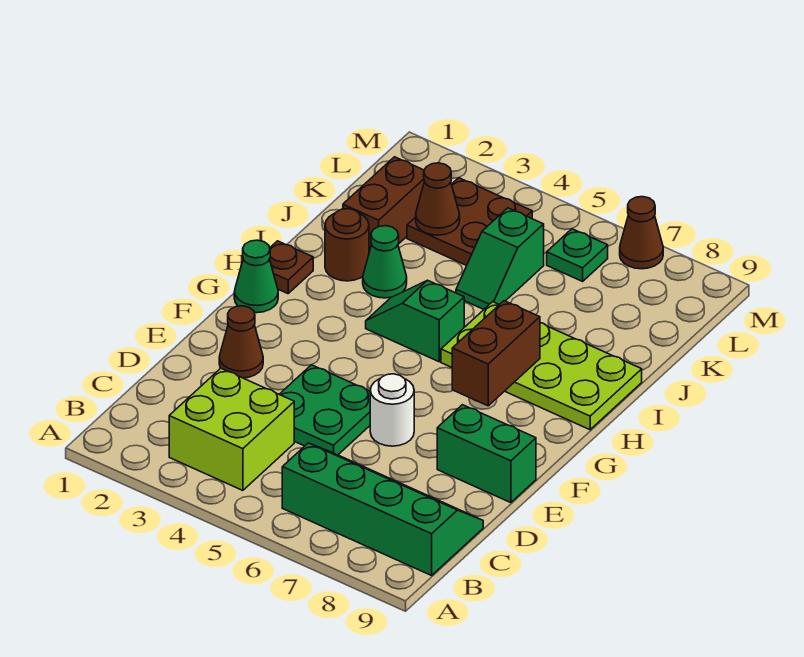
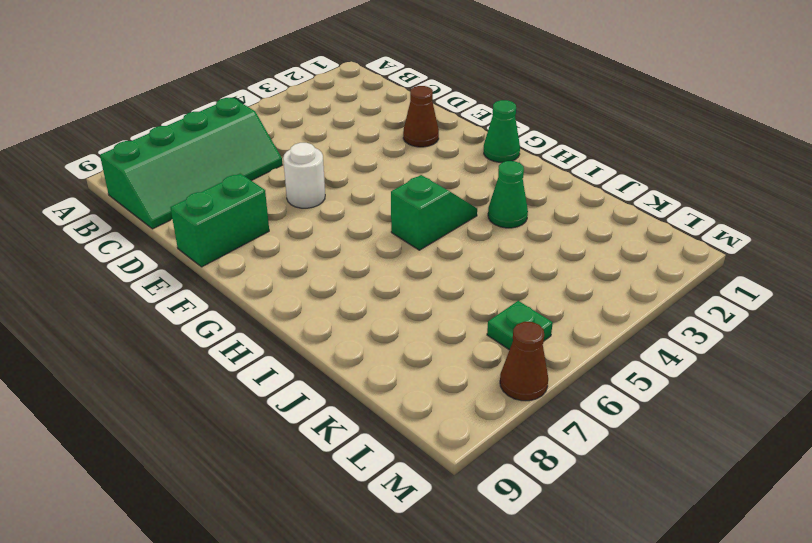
none -> lime 2x2 brick [169,368,294,490]
none -> green 2x2 plate [279,365,370,455]
none -> brown 1x1 plate [270,241,313,294]

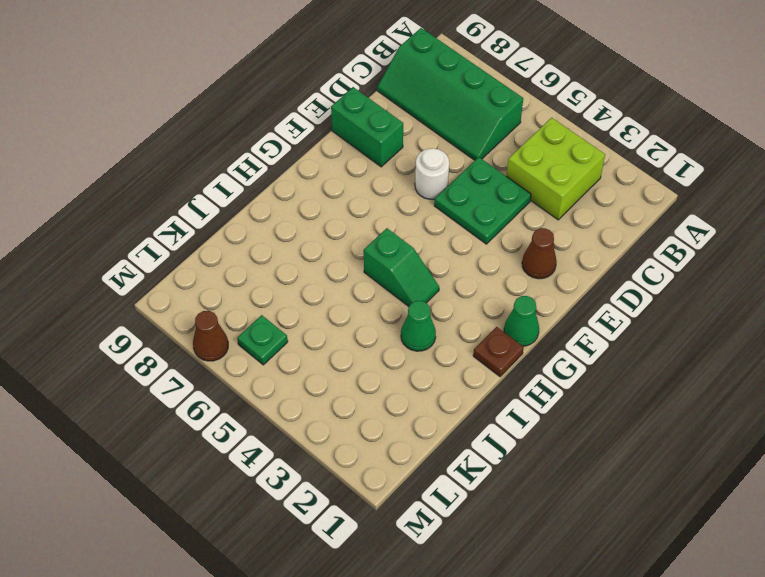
none -> lime 2x4 plate [441,302,642,430]
none -> brown 1x1 round brick [325,209,369,281]
none -> brown 1x2 brick [343,157,424,252]

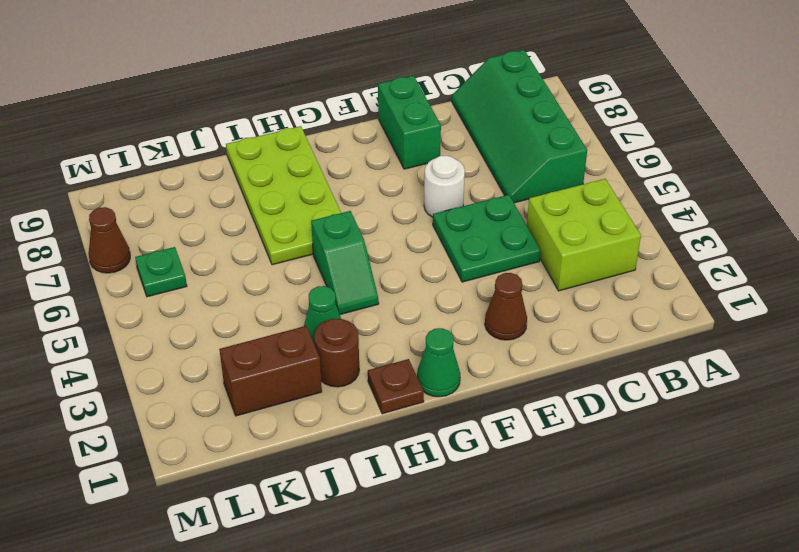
none -> green 1x2 slope [456,208,544,309]
none -> brown 2x2 plate [407,178,532,266]
none -> brown 1x2 brick [452,301,540,406]

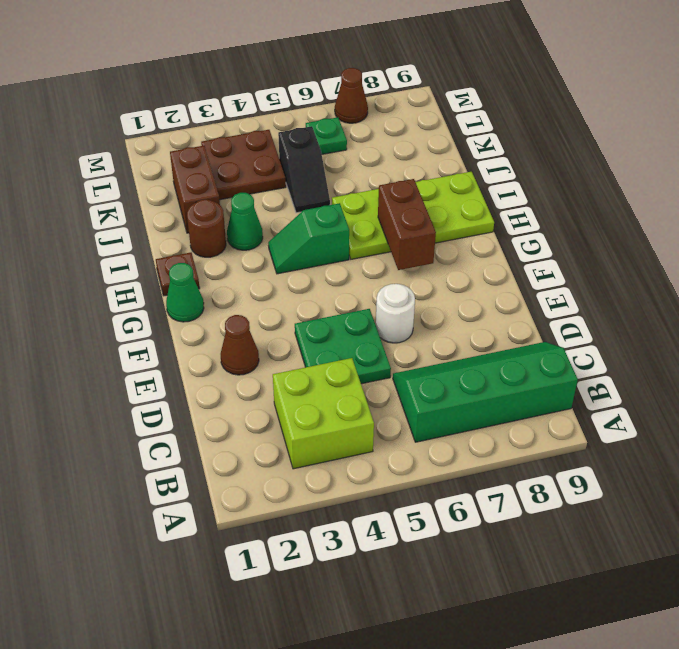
black 1x2 slope [278,126,330,213] -> green 1x2 slope [456,208,544,309]
none -> green 1x2 brick [437,405,536,503]
none -> brown 1x1 cone [416,163,460,235]

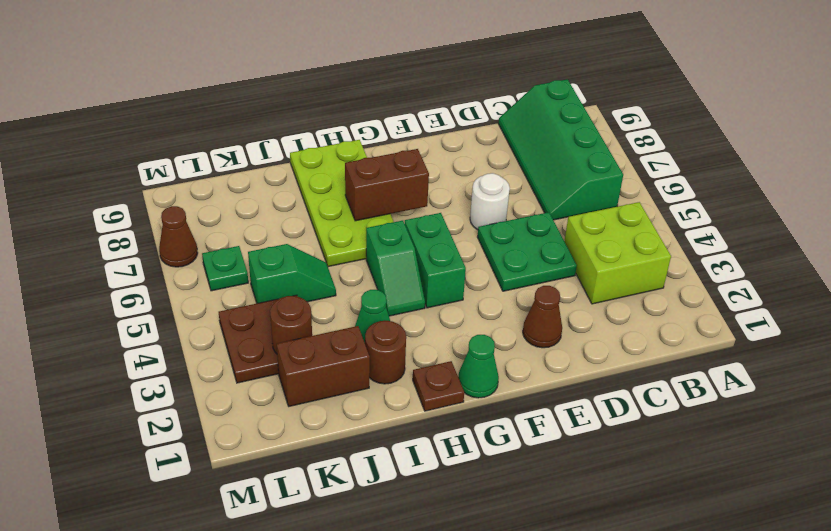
green 1x2 brick [405,213,466,308] -> green 1x2 brick moved to [437,405,536,503]
brown 1x1 round brick [270,296,312,354] -> brown 1x1 cone [416,163,460,235]

